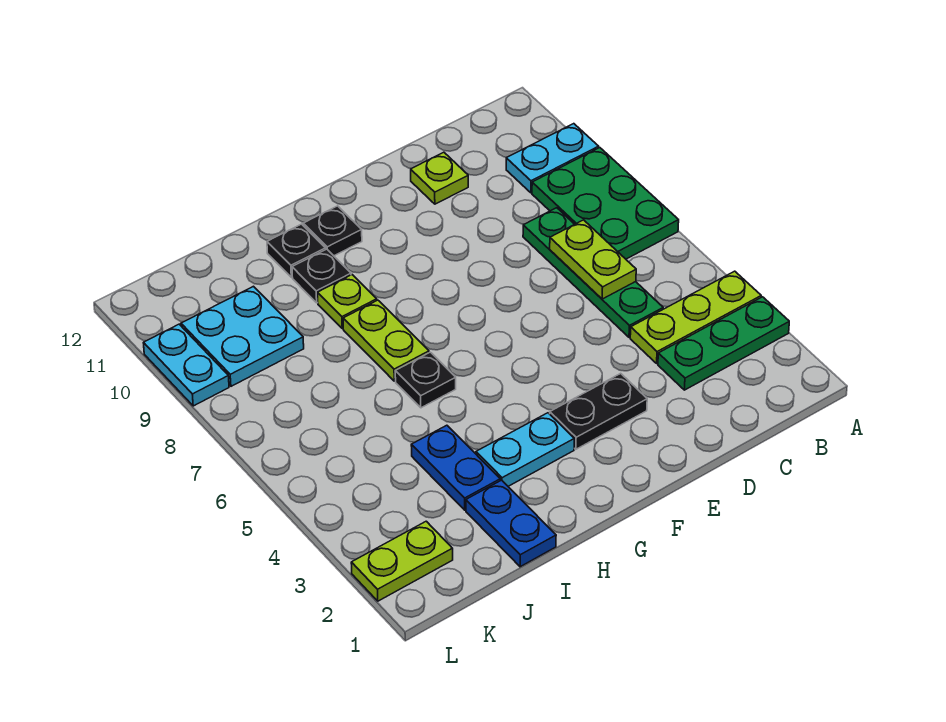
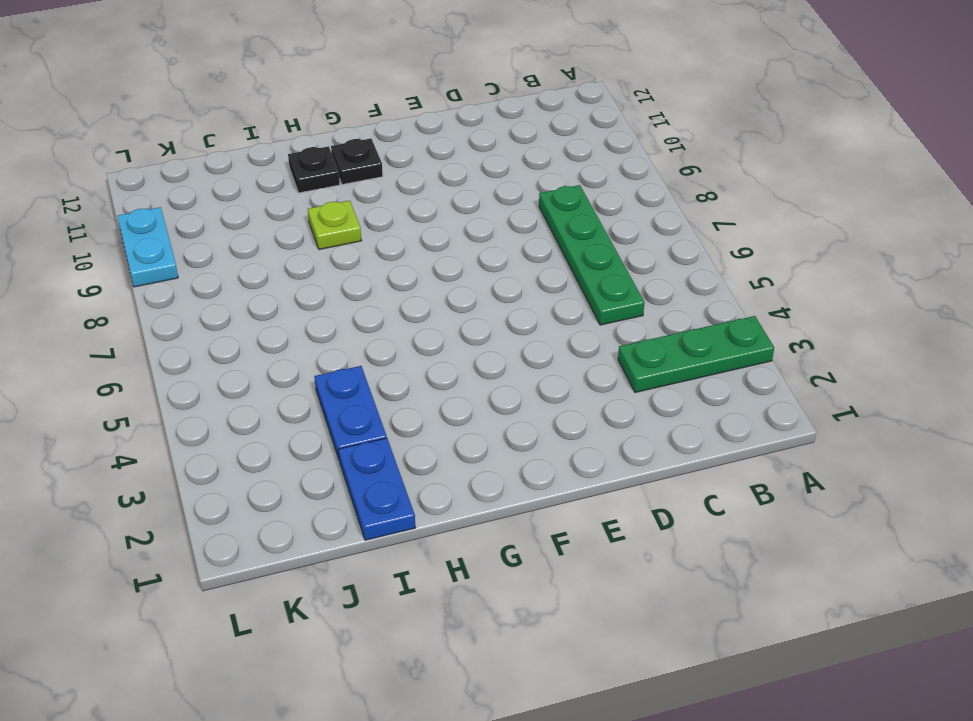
none -> lime 1x3 plate [630,271,761,363]
none -> green 2x3 plate [532,148,679,259]
none -> cyan 1x2 plate [506,124,599,193]

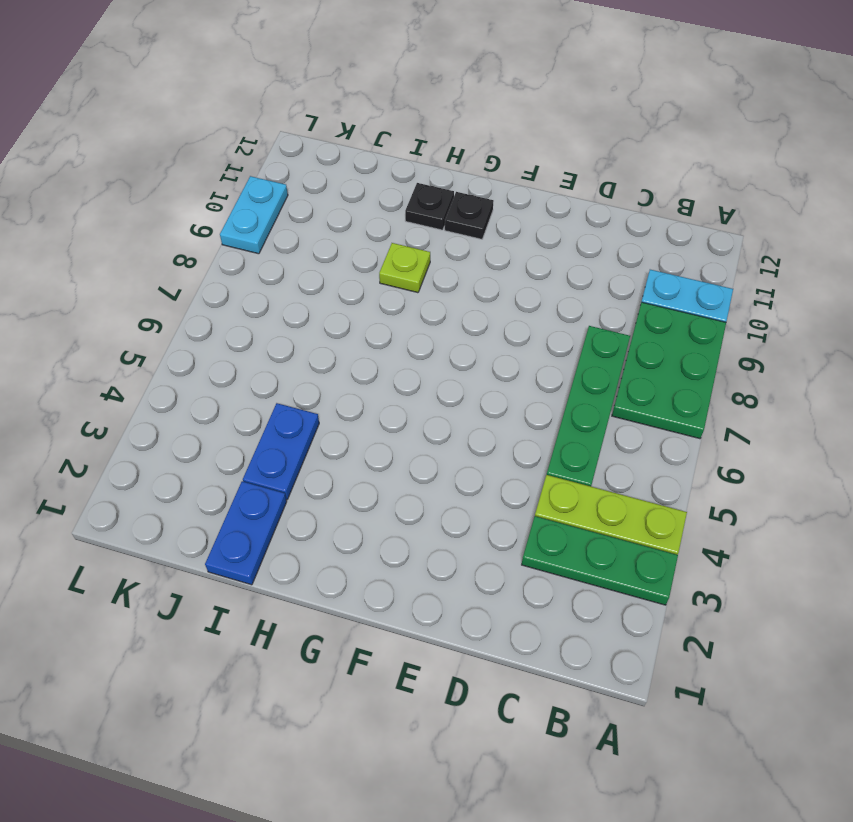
none -> lime 1x1 plate [411,152,468,204]
none -> black 1x2 plate [550,373,647,449]
none -> cyan 1x2 plate [476,413,574,486]

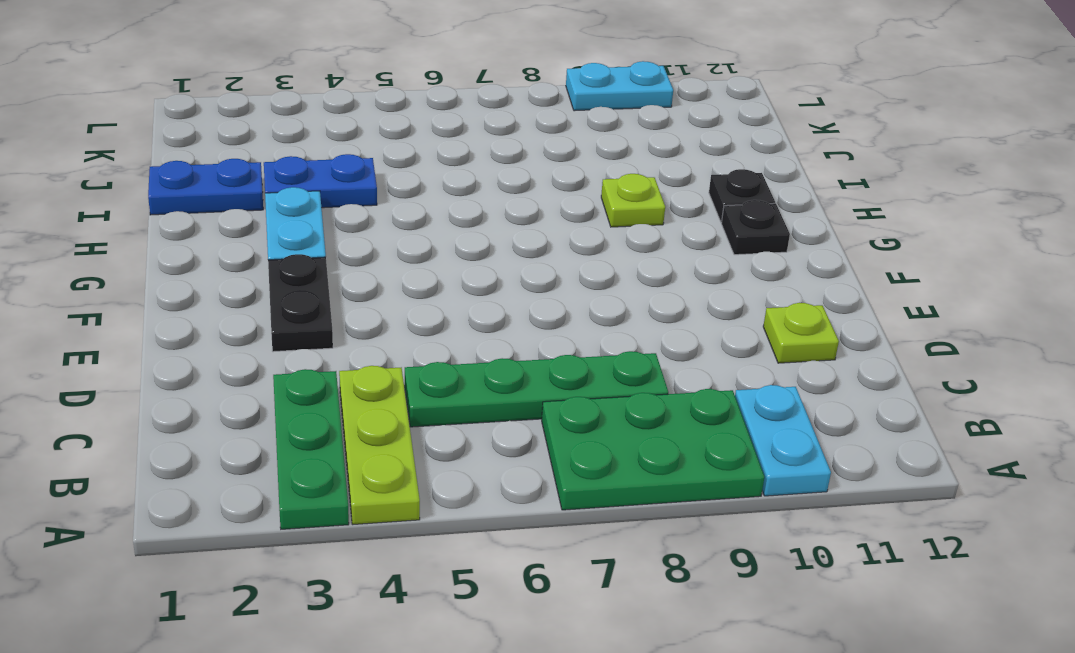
none -> black 1x1 plate [395,352,456,408]
none -> lime 1x2 plate [343,300,429,381]
none -> black 1x1 plate [292,249,351,303]

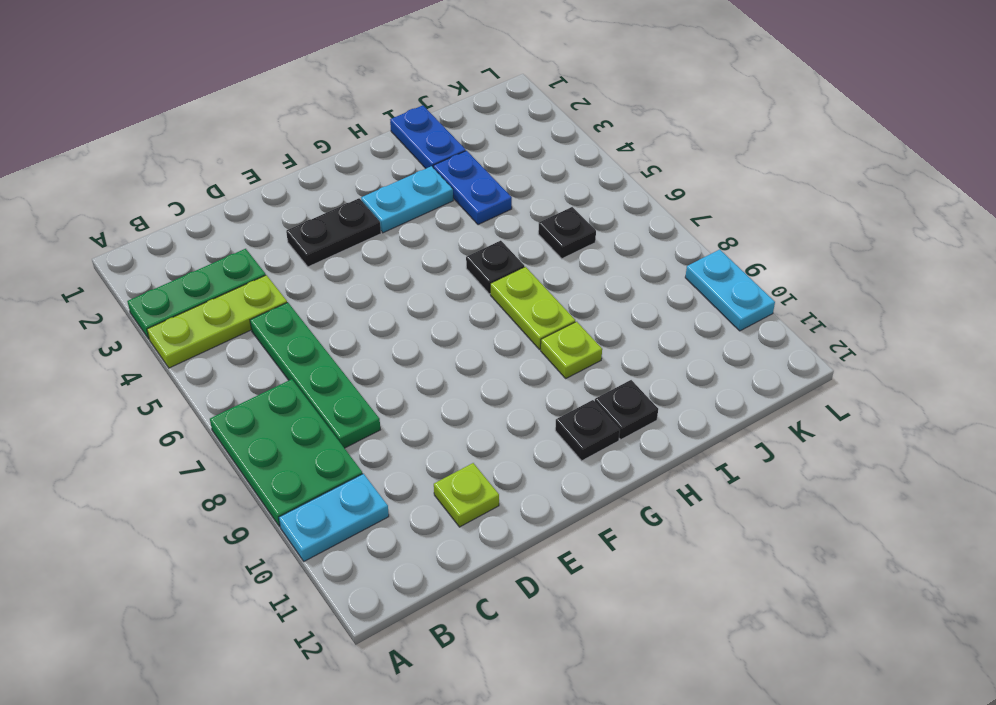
black 1x1 plate [538,207,596,259] -> black 1x1 plate moved to [292,249,351,303]
none -> cyan 2x2 plate [181,286,304,386]
none -> lime 1x2 plate [351,521,453,601]
none -> lime 1x2 plate [550,220,636,299]

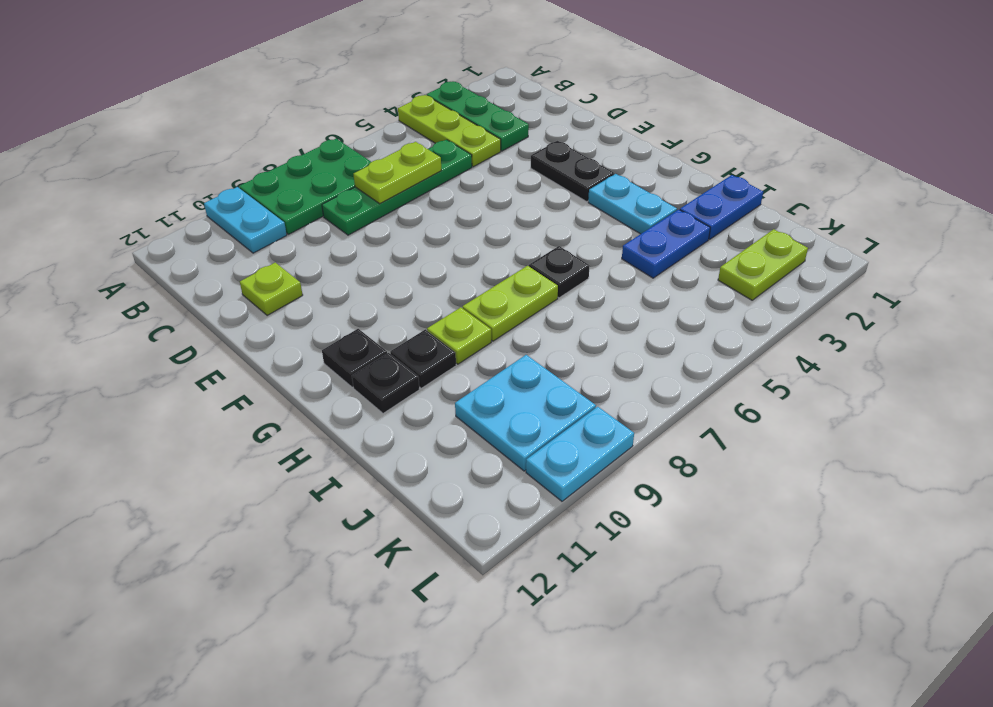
lime 1x2 plate [718,229,808,300] -> lime 1x2 plate turned to [351,521,453,601]

